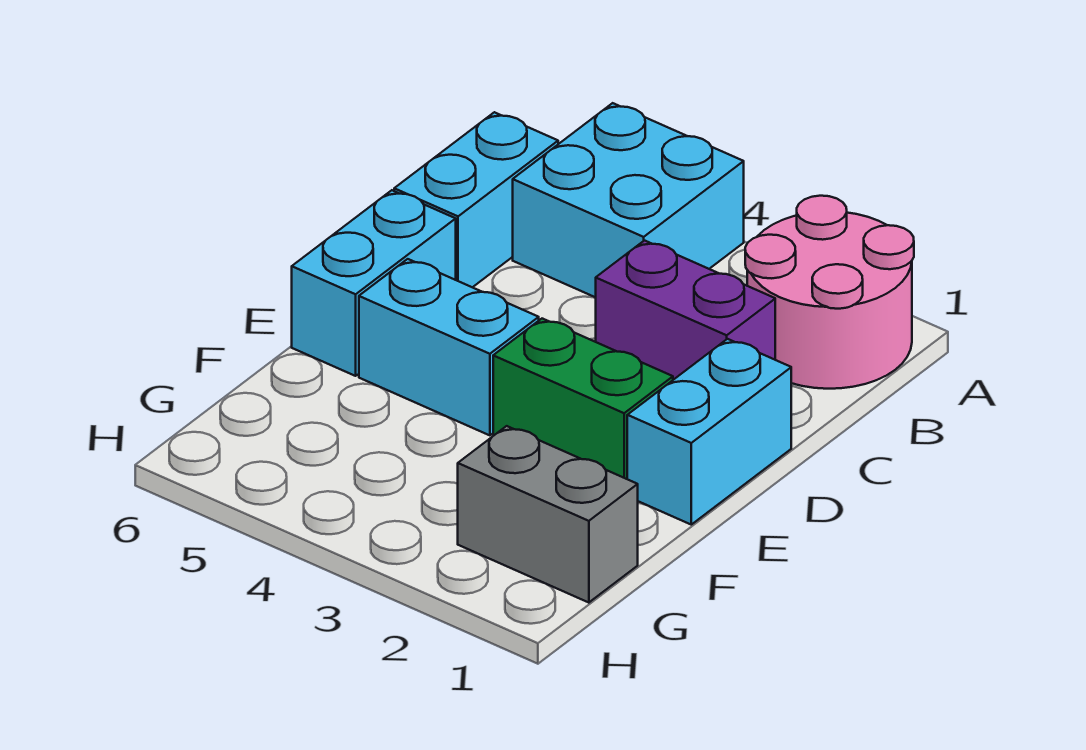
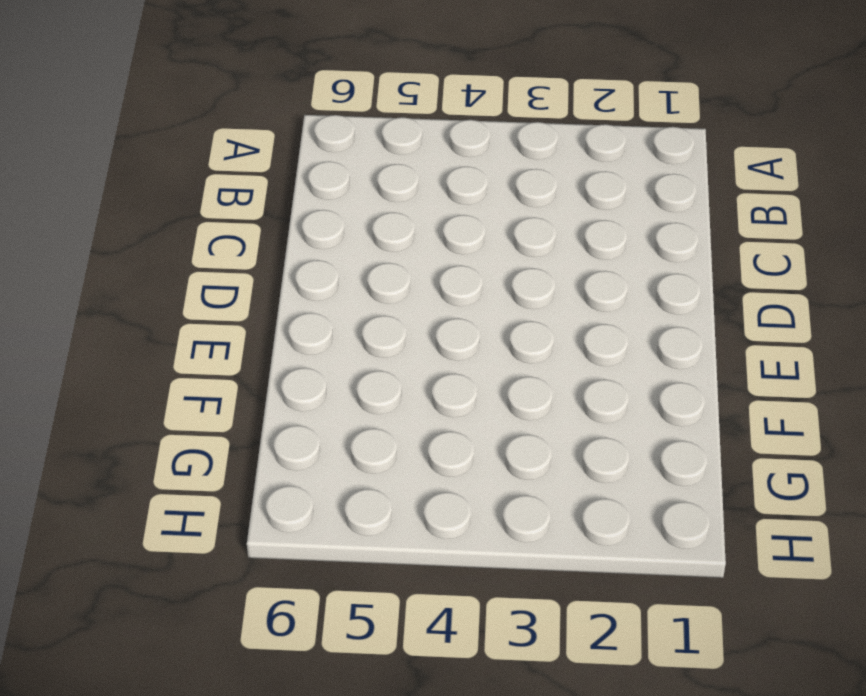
none -> pink 2x2 round brick [745,196,914,389]
none -> cyan 2x2 brick [513,103,744,297]

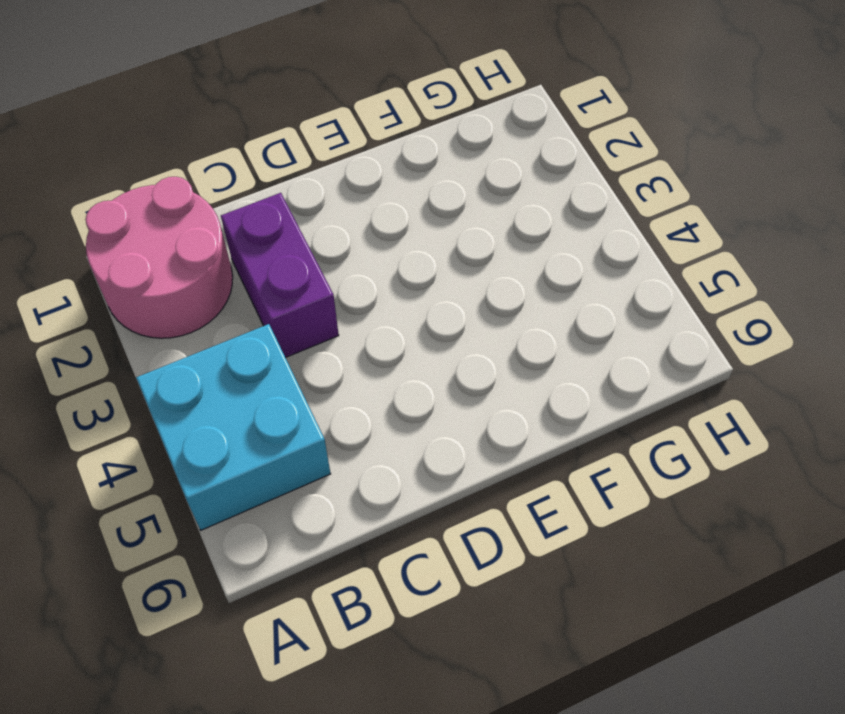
none -> cyan 1x2 brick [394,112,558,287]
none -> cyan 1x2 brick [627,339,791,524]

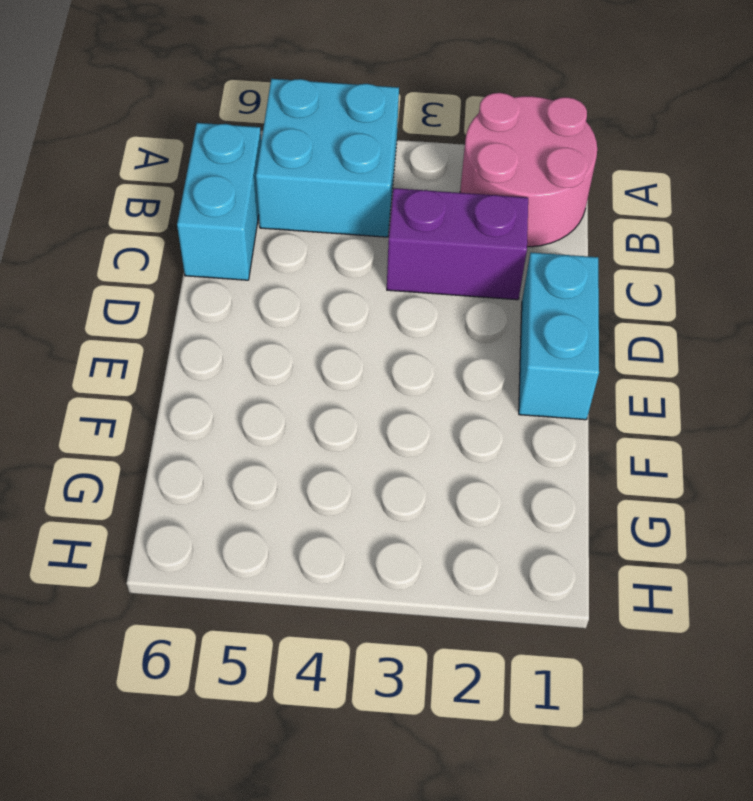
none -> cyan 1x2 brick [292,190,456,376]
none -> green 1x2 brick [493,319,673,479]

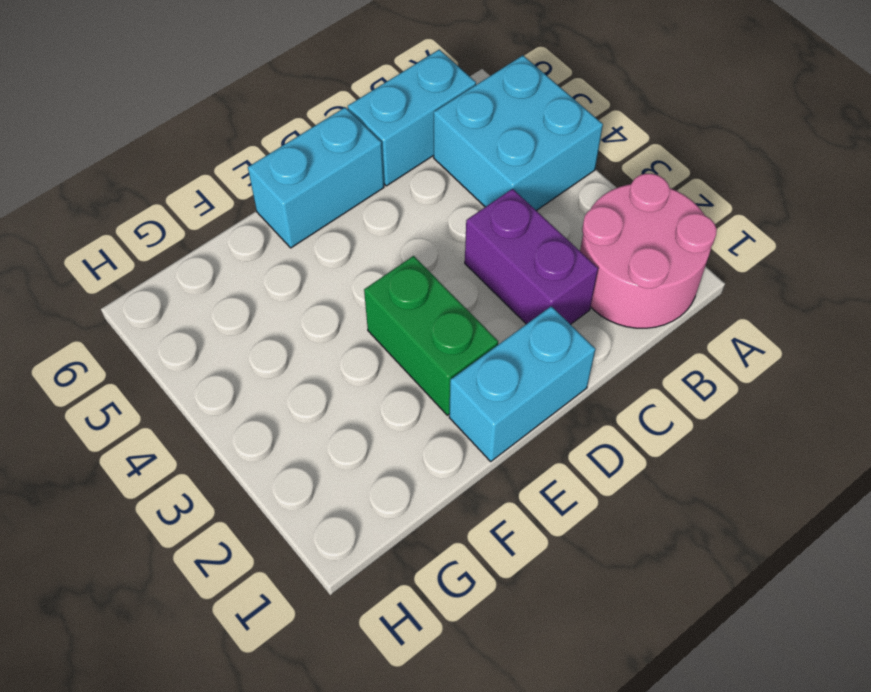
none -> cyan 1x2 brick [359,259,539,435]
none -> grey 1x2 brick [458,426,638,603]

